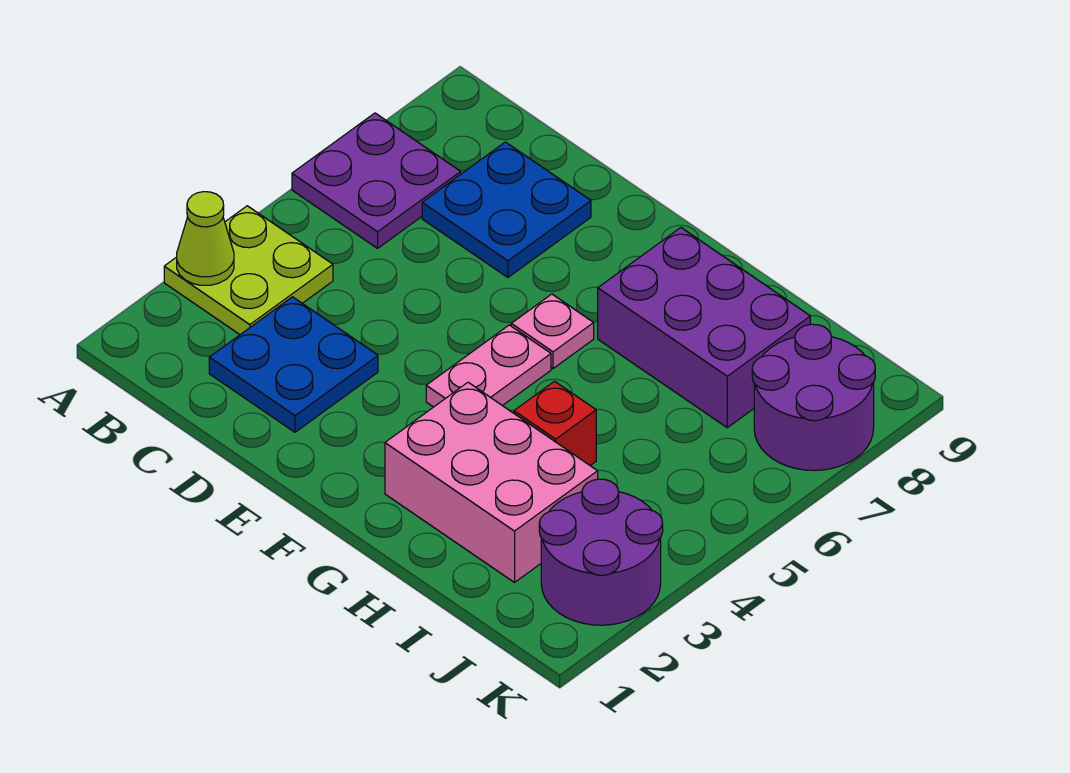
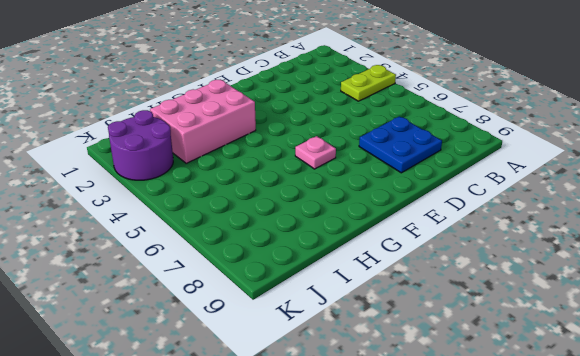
lime 1x2 plate [341,65,396,101] -> lime 2x2 plate [164,206,333,335]
none -> purple 2x2 plate [292,113,461,248]
none -> blue 2x2 plate [209,297,378,432]
none -> pink 1x2 plate [426,325,551,407]

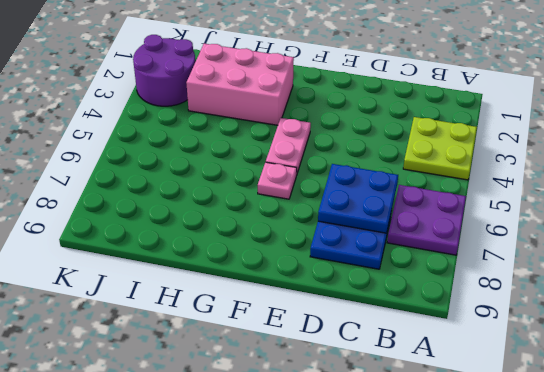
blue 2x2 plate [318,164,398,233] -> blue 2x2 plate moved to [209,297,378,432]
none -> purple 2x3 brick [598,228,810,428]
none -> red 1x1 brick [514,381,596,465]
none -> purple 2x2 round brick [752,324,875,471]

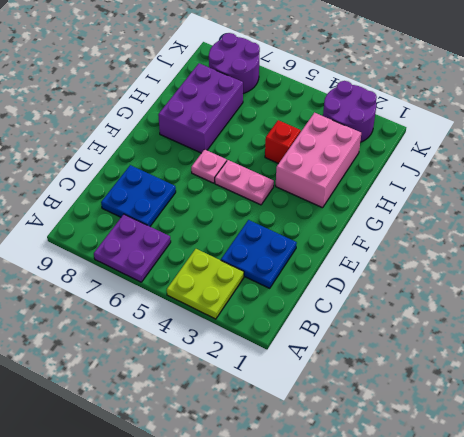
none -> lime 1x1 cone [177,192,234,285]

